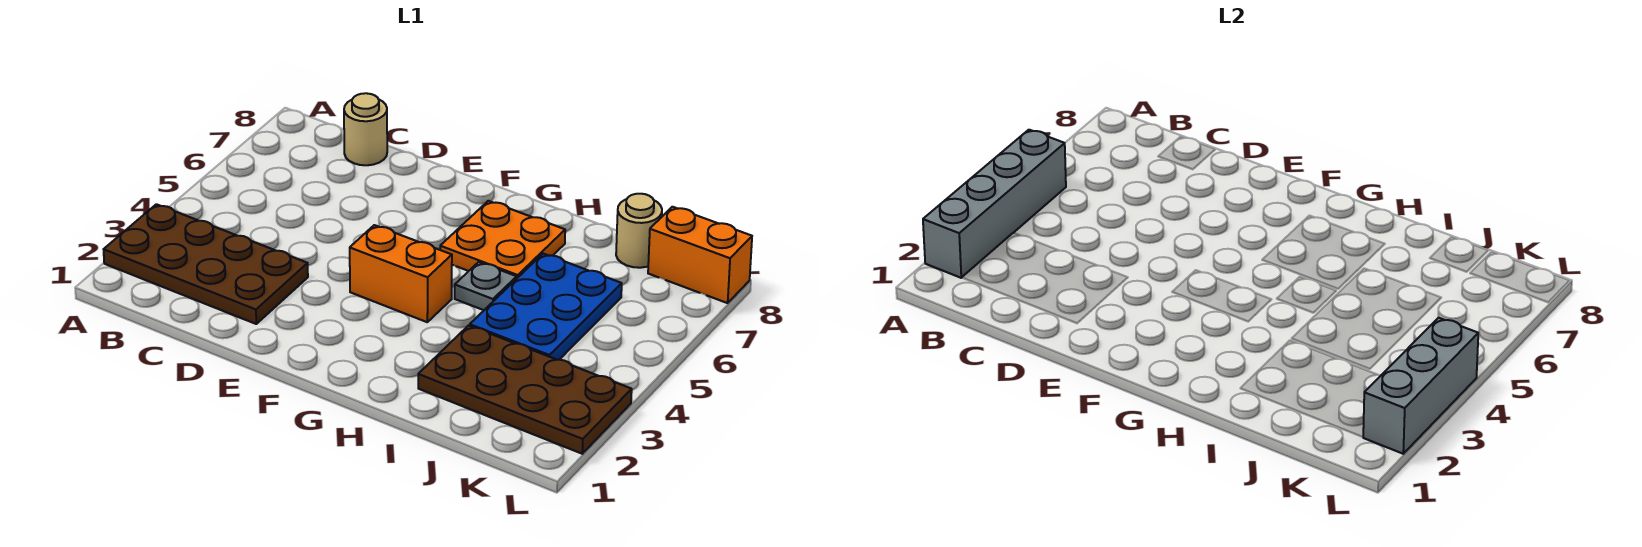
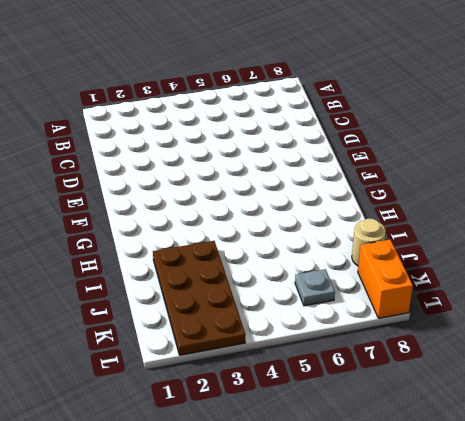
grey 1x1 plate [295,269,335,306] -> grey 1x1 plate moved to [455,262,517,310]
none -> brown 2x4 plate [104,204,308,324]
none -> tan 1x1 round brick [344,93,387,165]

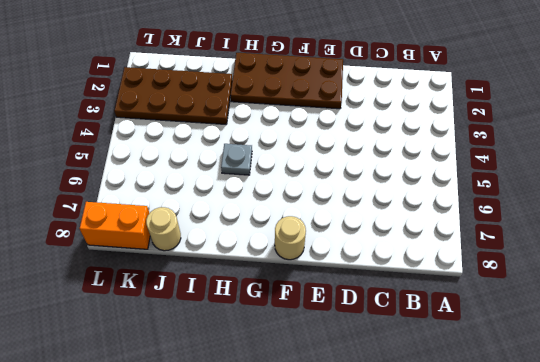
brown 2x4 plate [231,53,343,109] -> brown 2x4 plate moved to [104,204,308,324]
tan 1x1 round brick [275,216,306,260] -> tan 1x1 round brick moved to [344,93,387,165]
none -> orange 1x2 brick [350,225,452,322]
none -> orange 2x2 plate [440,201,565,278]

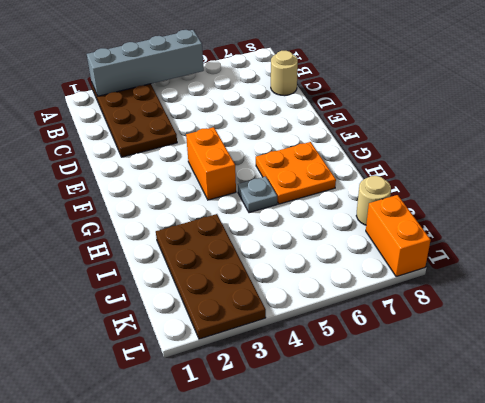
none -> blue 2x3 plate [470,254,622,360]
none -> grey 1x3 brick [1363,318,1478,454]

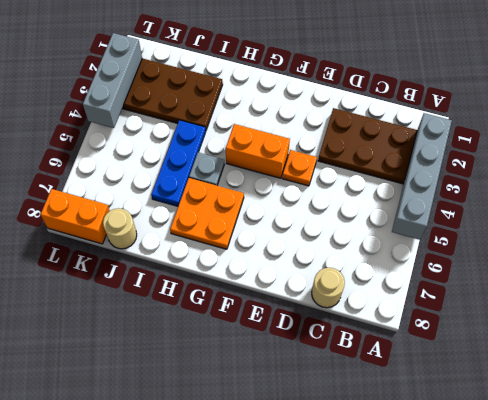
orange 1x1 plate [282,150,317,186] -> none
blue 1x3 plate [151,120,206,206] -> blue 2x3 plate [470,254,622,360]

